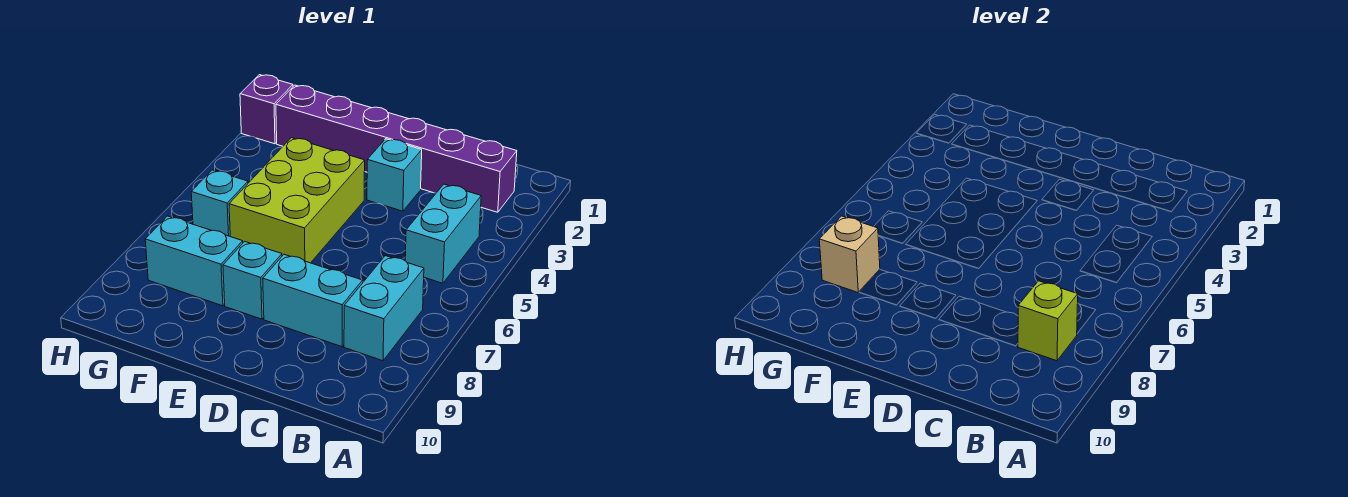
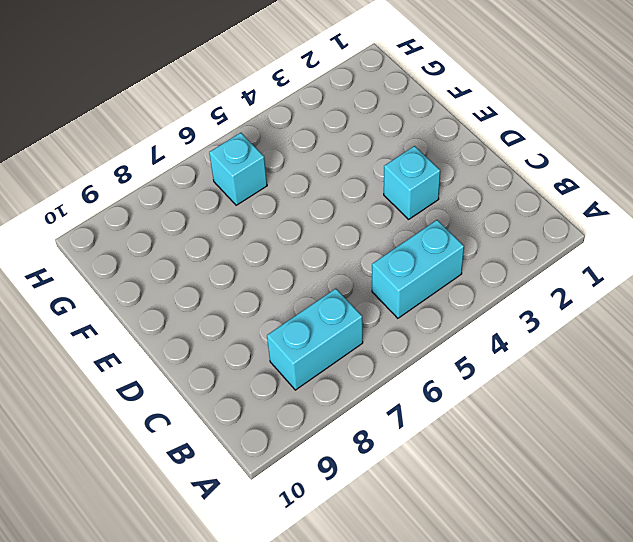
none -> purple 1x6 brick [276,85,517,212]
none -> cyan 1x2 brick [263,254,363,347]
none -> lime 2x3 brick [229,138,365,263]

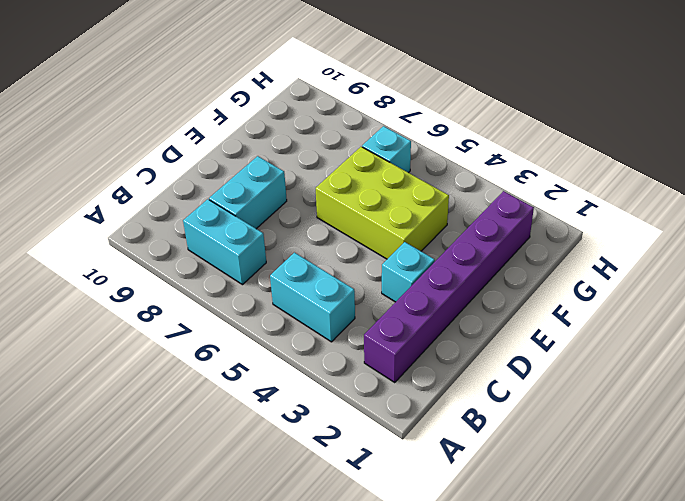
none -> cyan 1x1 brick [223,241,282,319]
none -> cyan 1x2 brick [145,216,243,306]
none -> purple 1x1 brick [240,75,293,144]

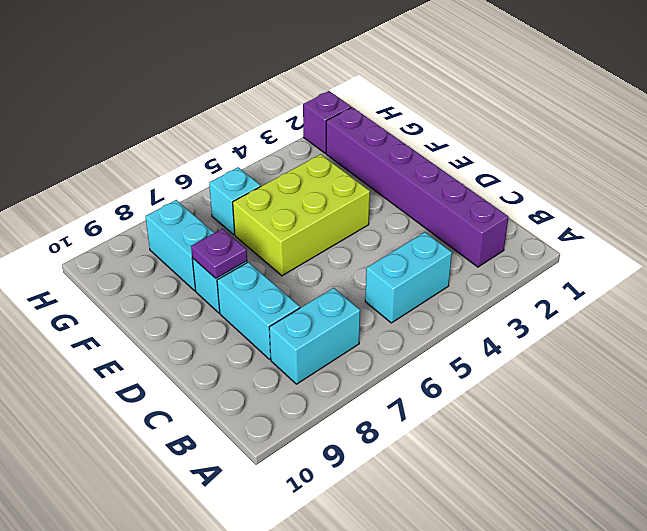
purple 1x1 plate [191,229,247,278] -> none
none -> cyan 1x1 brick [367,139,422,211]
none -> lime 1x1 brick [1018,281,1078,361]
none -> tan 1x1 brick [819,216,880,292]

